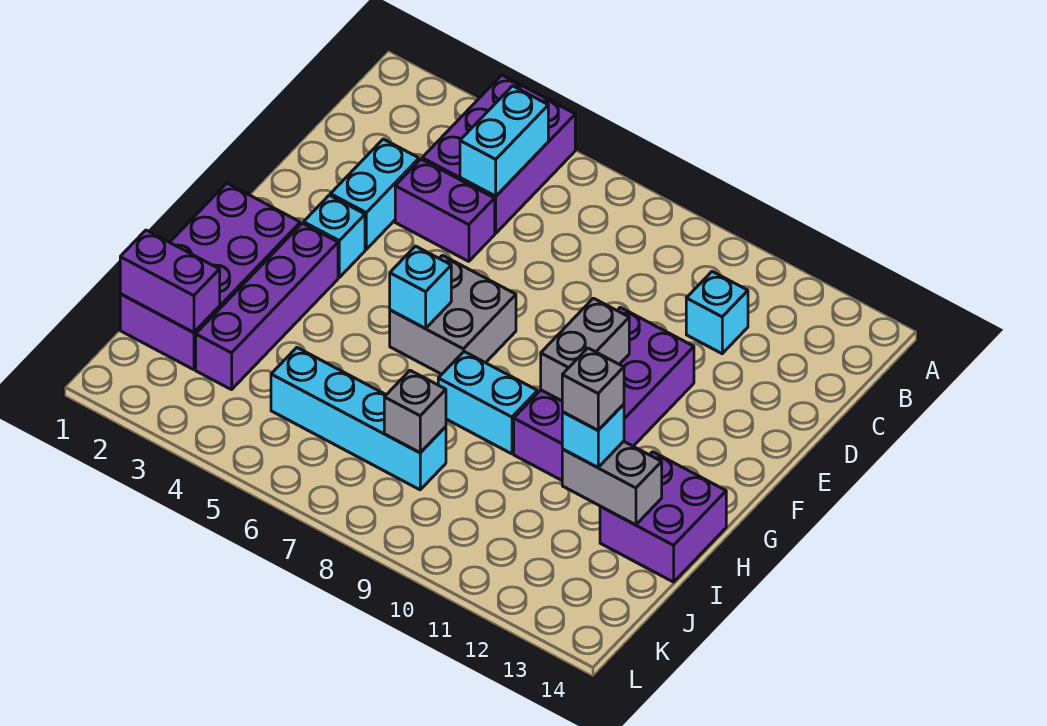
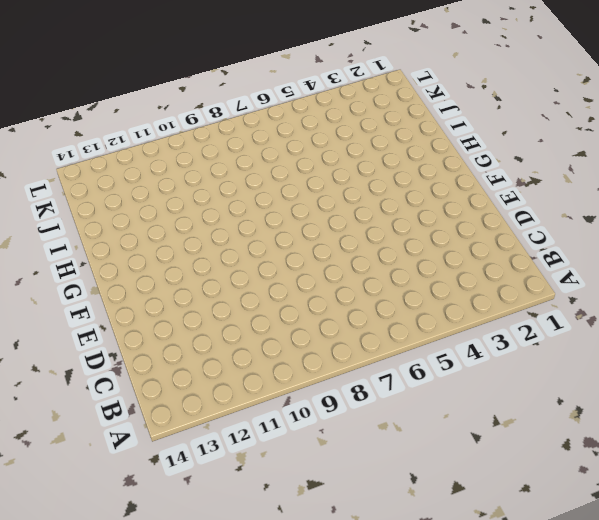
none -> purple 2x3 brick [422,75,575,233]
none -> cyan 1x1 brick [686,272,748,354]
none -> cyan 1x2 brick [330,139,419,249]

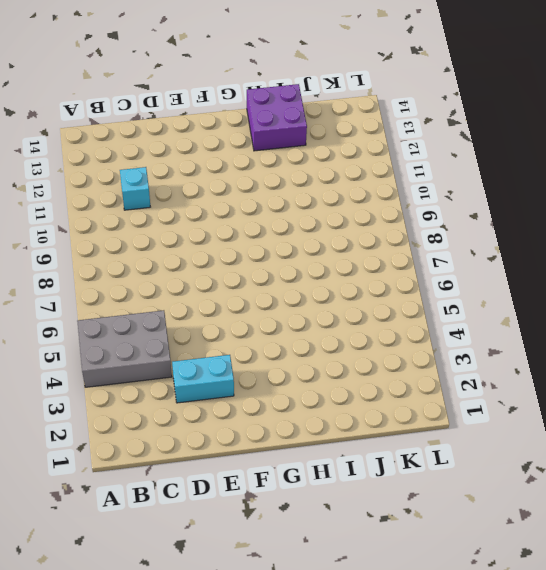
grey 2x3 brick [77,310,172,387] -> purple 2x3 brick [422,75,575,233]
none -> purple 1x2 brick [395,159,495,261]
none -> purple 2x4 brick [514,307,694,480]
none -> cyan 1x1 brick [304,195,365,277]

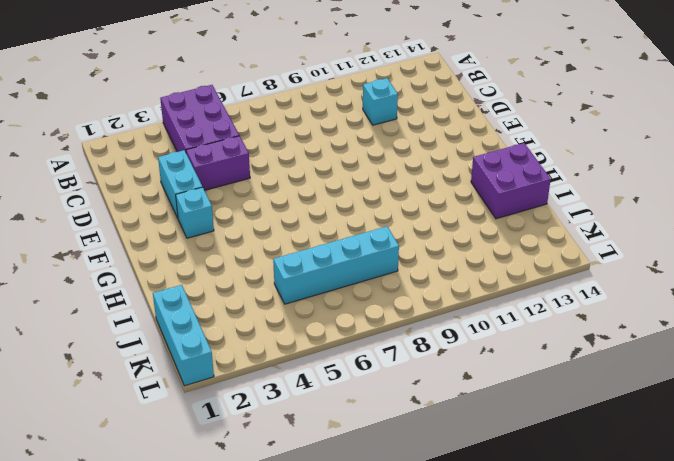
cyan 1x3 brick [153,285,214,386] -> purple 2x4 brick [120,183,300,370]
none -> purple 2x4 brick [514,307,694,480]
none -> grey 2x2 brick [390,255,516,374]
none -> purple 1x4 brick [196,223,338,390]

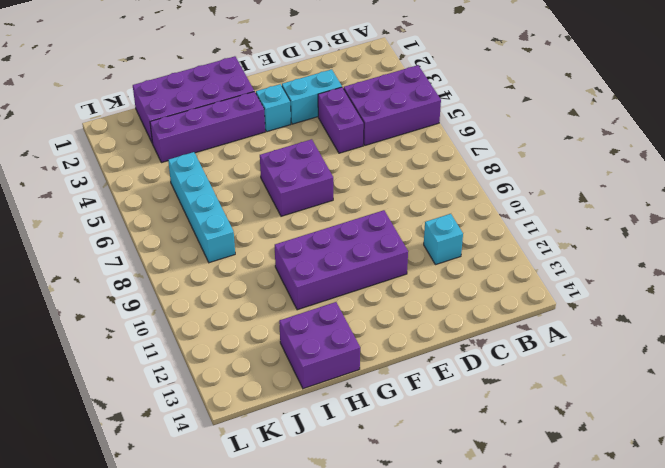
purple 2x2 brick [260,139,333,216] -> grey 2x2 brick [390,255,516,374]
none -> cyan 1x2 brick [438,352,538,454]
none -> cyan 1x2 brick [460,86,548,196]
none -> grey 1x2 brick [541,298,629,401]

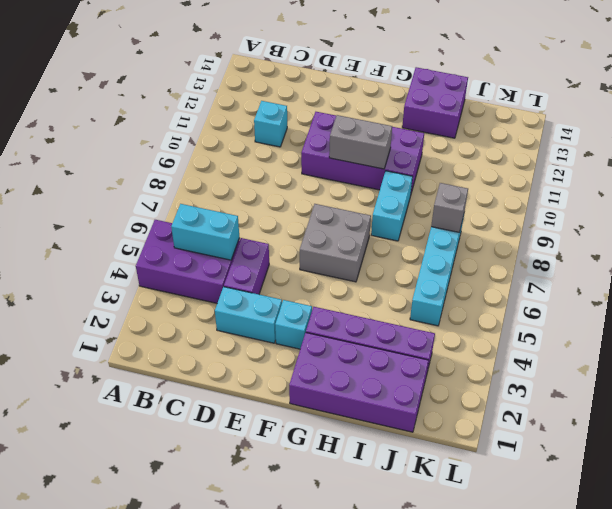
none -> cyan 1x1 brick [390,246,451,328]
none -> grey 1x2 brick [562,441,662,525]
none -> purple 1x2 brick [120,230,220,333]

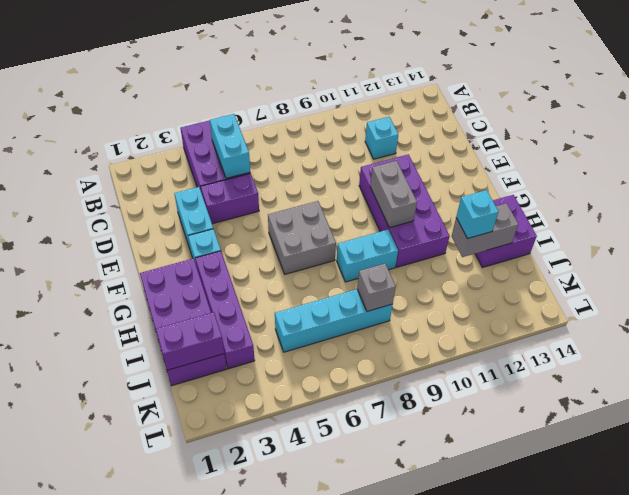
none -> cyan 1x1 brick [390,246,451,328]
none -> grey 1x1 brick [562,348,624,430]

